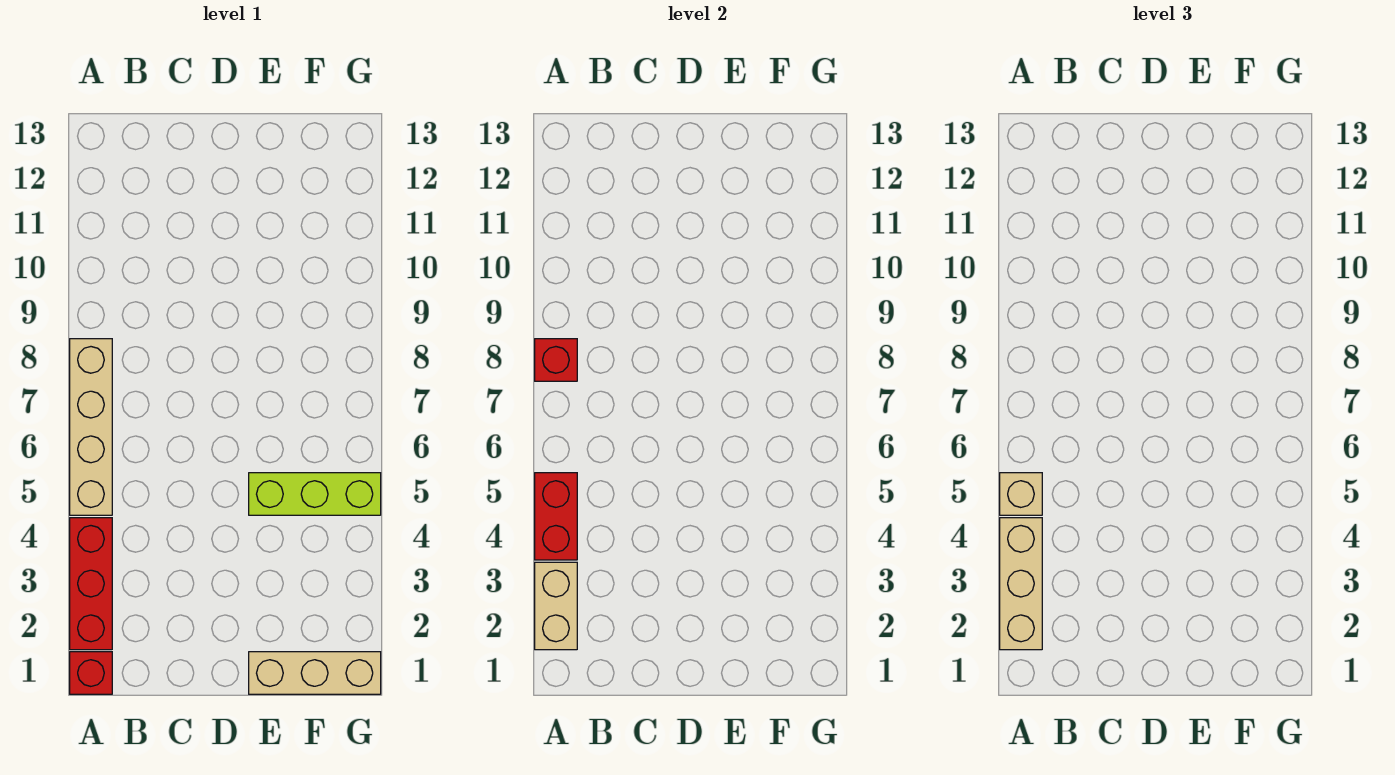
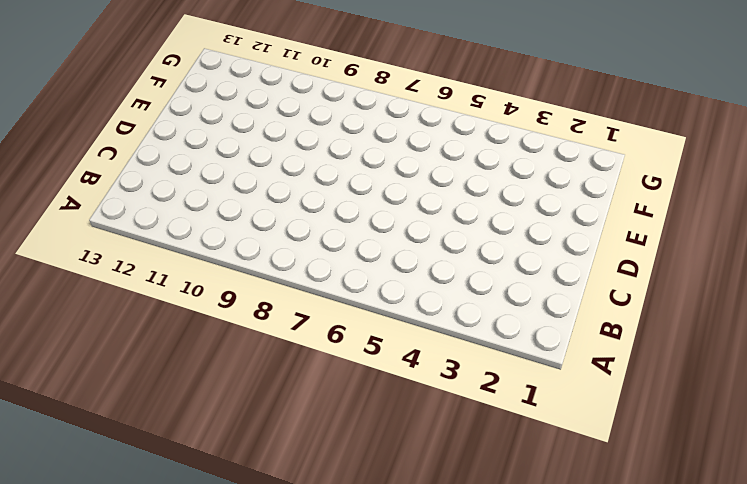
none -> red 1x1 brick [70,652,112,694]
none -> red 1x3 brick [70,518,112,650]

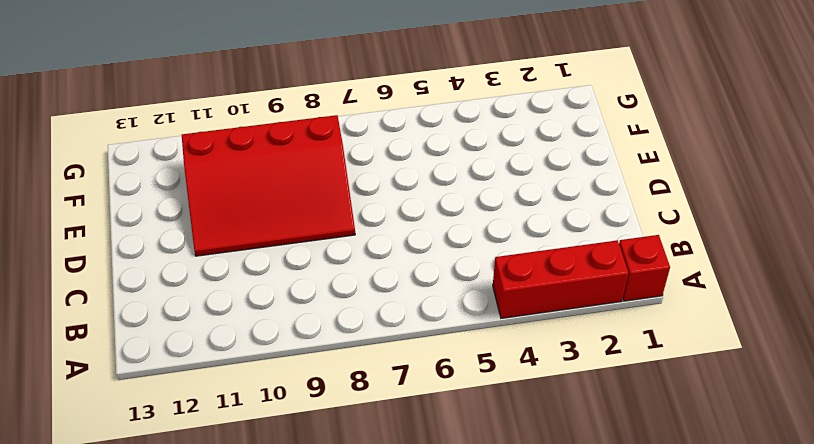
red 3x4 slope [182,115,355,256] -> none
none -> tan 1x4 brick [70,339,112,515]
none -> tan 1x3 brick [249,652,381,694]

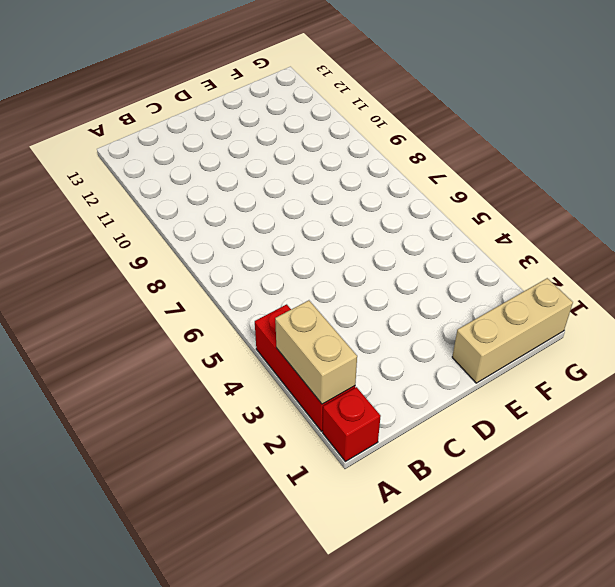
none -> tan 1x4 brick [70,339,112,515]
none -> lime 1x3 brick [249,473,381,515]

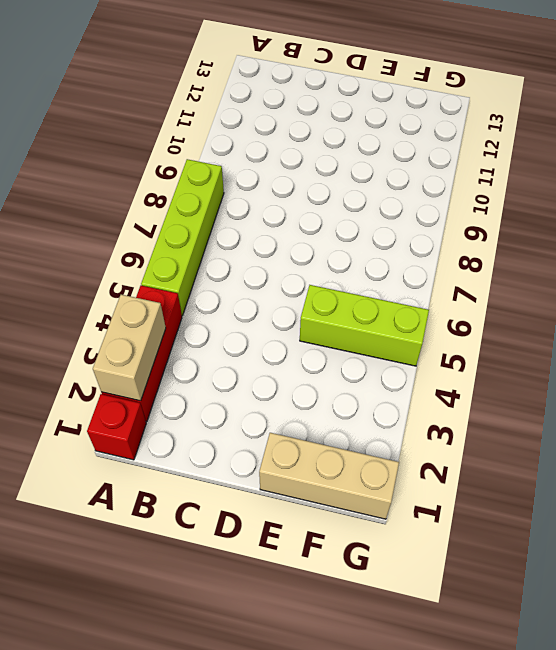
lime 1x4 brick [141,159,224,316] -> tan 1x4 brick [70,339,112,515]
none -> red 1x2 brick [535,473,577,560]
none -> red 1x1 brick [535,339,577,381]

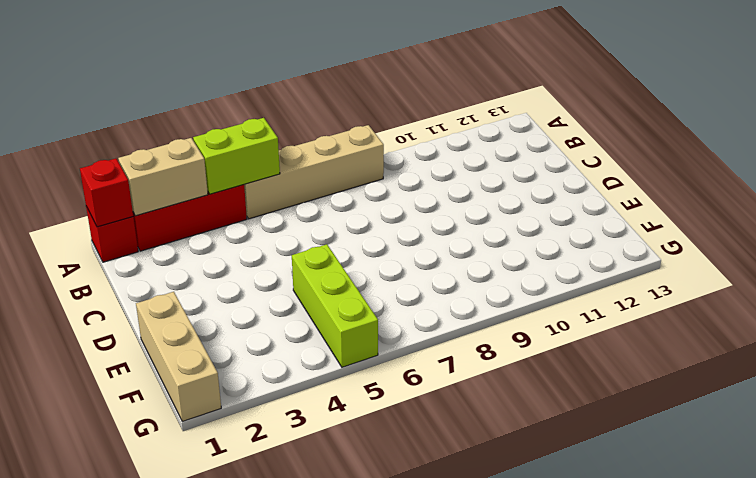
red 1x1 brick [80,159,133,227] -> red 1x1 brick moved to [535,339,577,381]
lime 1x2 brick [193,118,280,194] -> red 1x2 brick [535,473,577,560]
none -> tan 1x3 brick [1000,518,1042,650]
none -> tan 1x1 brick [1000,473,1042,515]

